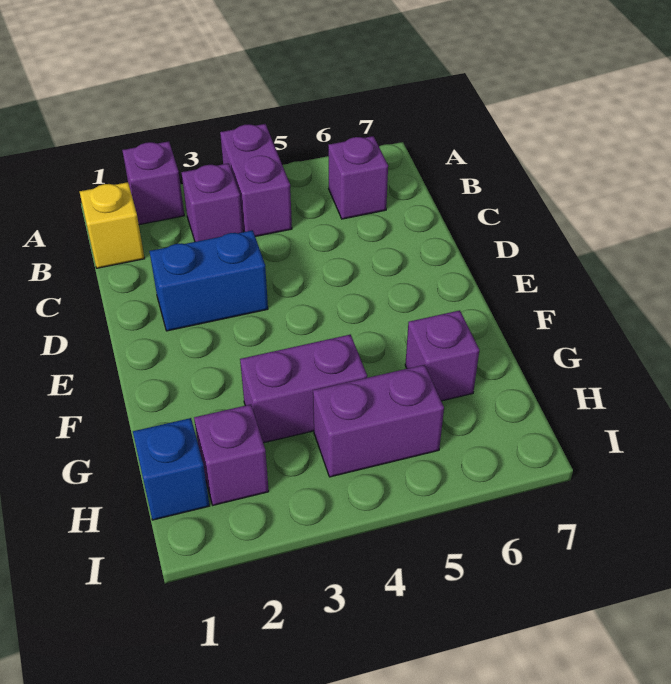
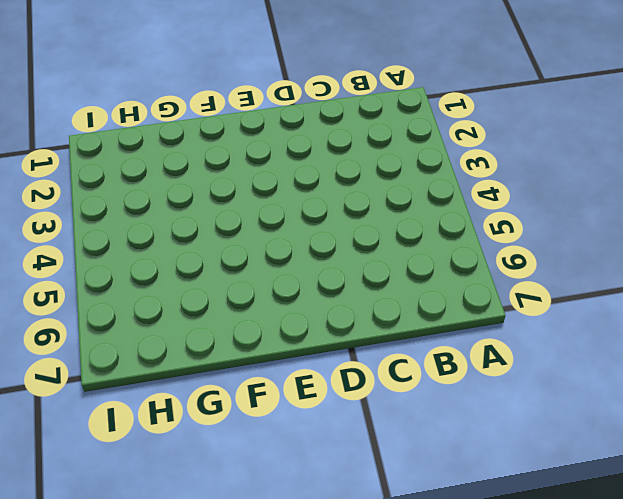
none -> purple 1x1 brick [122,141,184,225]
none -> purple 1x2 brick [220,124,292,237]

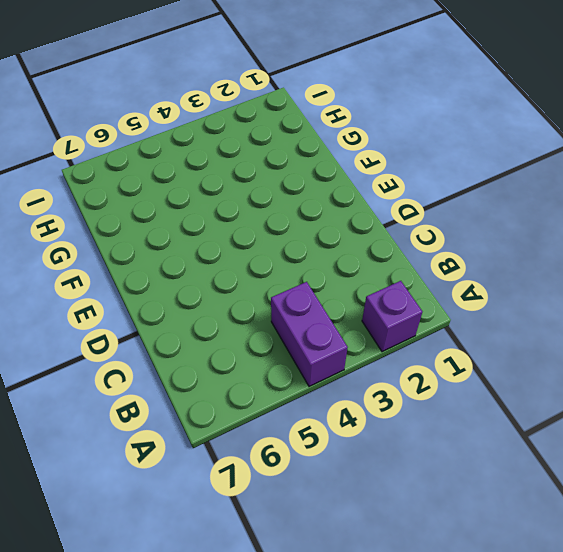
none -> yellow 1x1 brick [80,182,145,268]
none -> purple 1x1 brick [181,163,243,242]

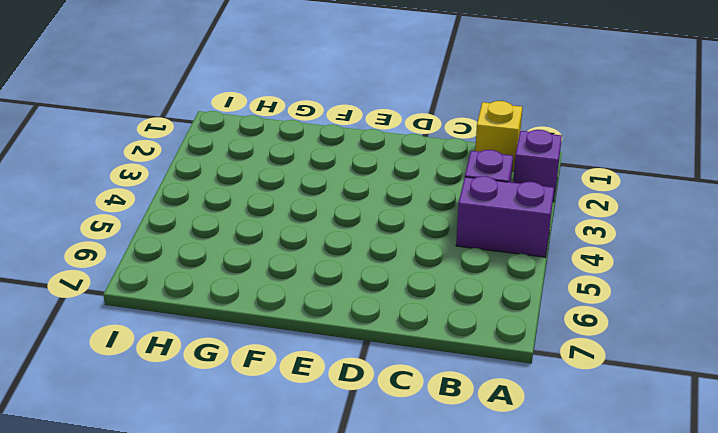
none -> purple 1x1 brick [328,136,388,219]
none -> blue 1x2 brick [149,230,268,331]

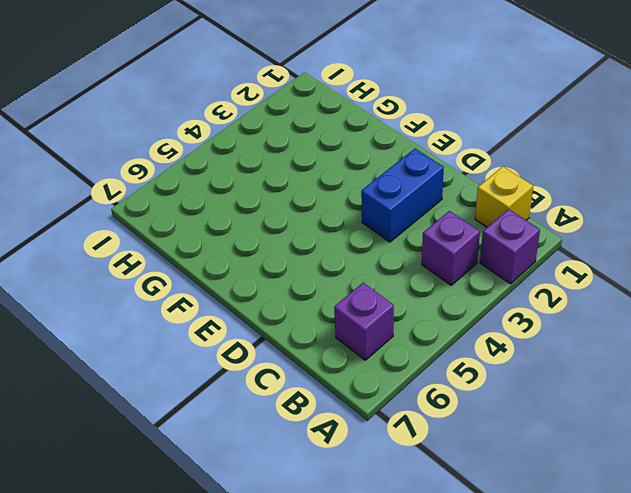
none -> purple 1x2 brick [220,124,292,237]
none -> purple 1x2 brick [240,335,367,443]

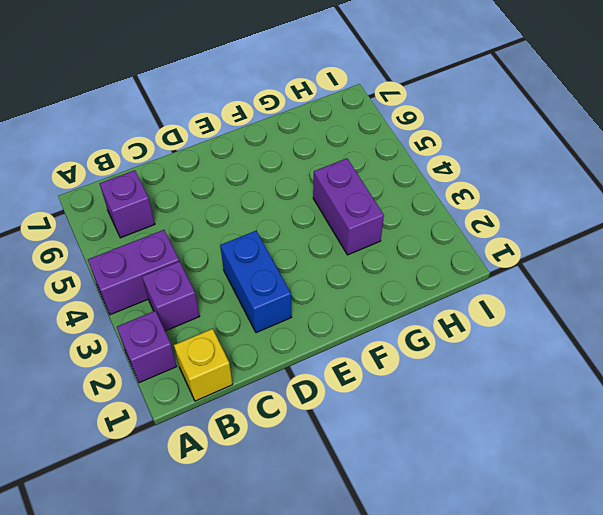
none -> purple 1x1 brick [405,310,479,401]
none -> blue 1x1 brick [133,418,210,520]

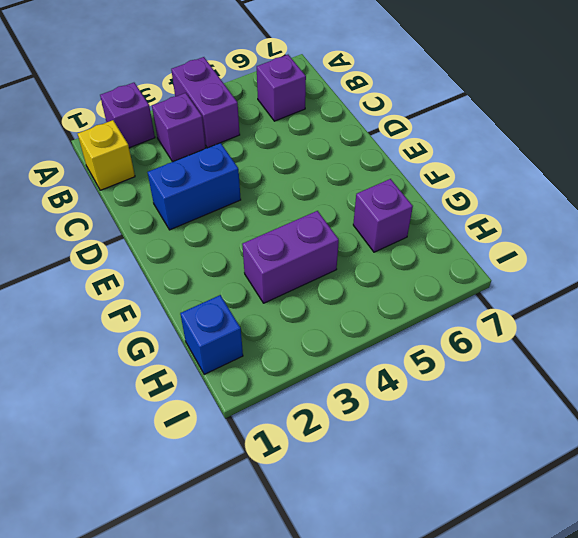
none -> purple 1x1 brick [194,404,269,505]
none -> purple 1x2 brick [313,365,444,477]

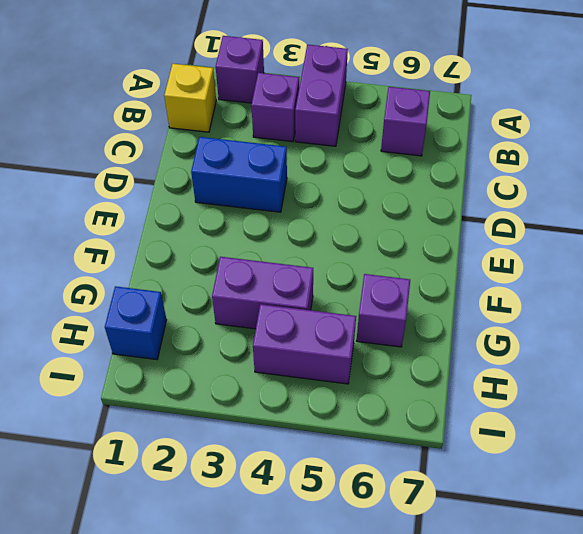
none -> purple 1x1 brick [194,404,269,505]

